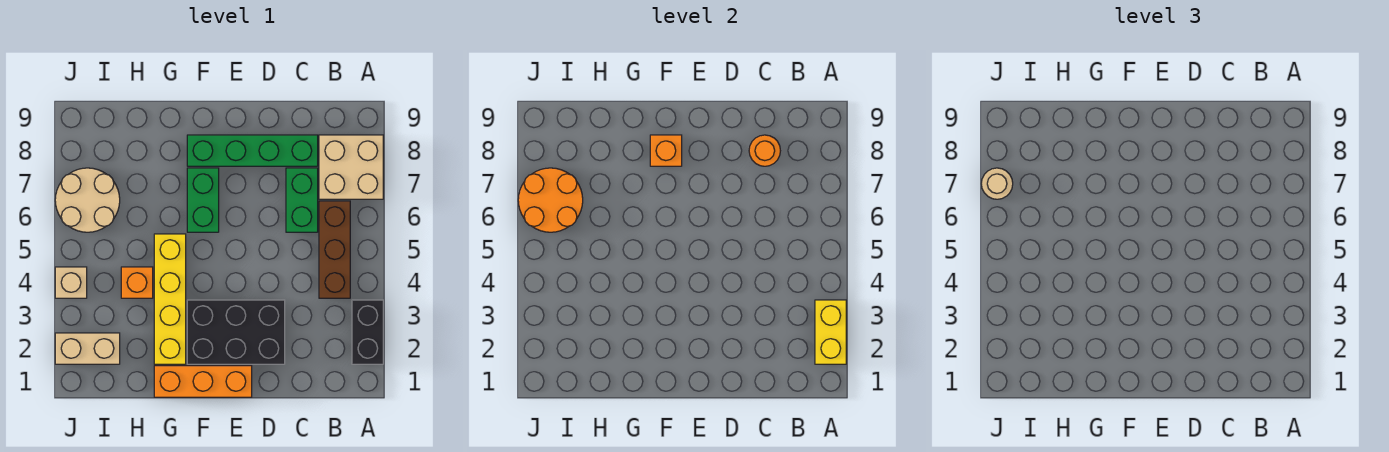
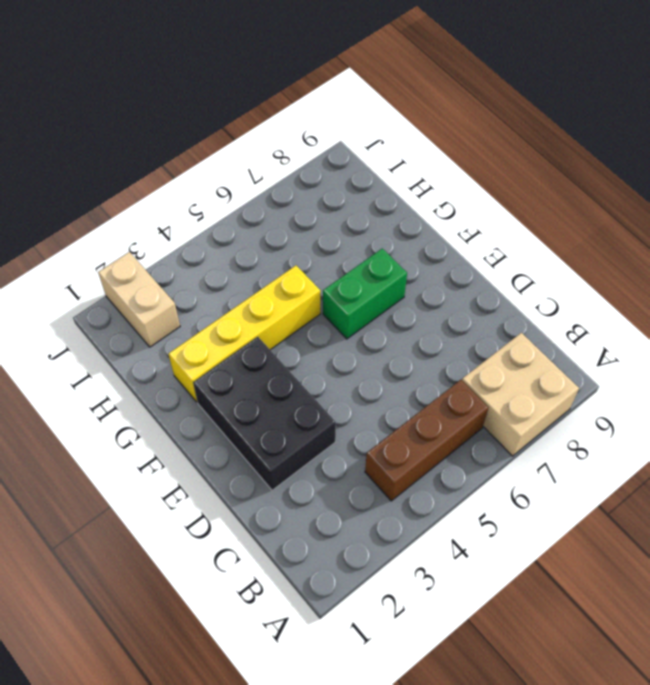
none -> black 1x2 brick [352,300,383,364]
none -> green 1x2 brick [286,168,318,232]
none -> green 1x4 brick [187,135,318,166]

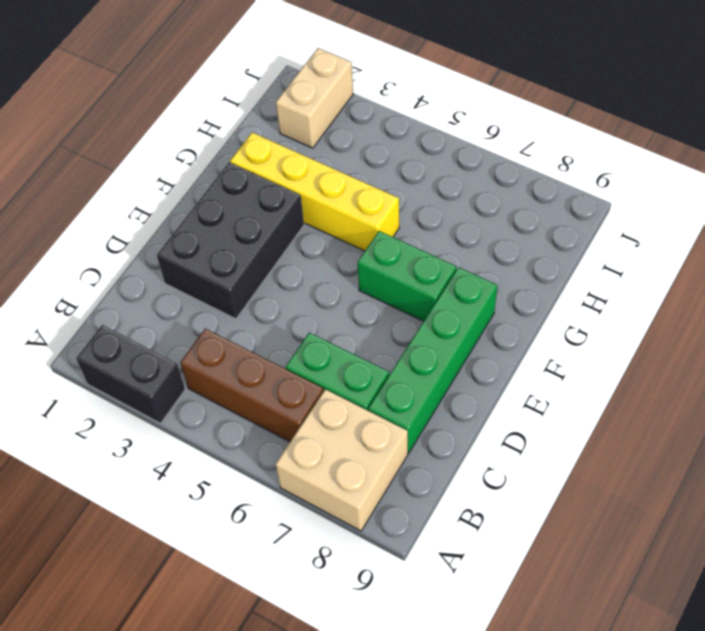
none -> orange 1x3 brick [154,366,252,397]
none -> orange 1x1 brick [121,267,153,298]
none -> tan 2x2 round brick [55,168,120,232]

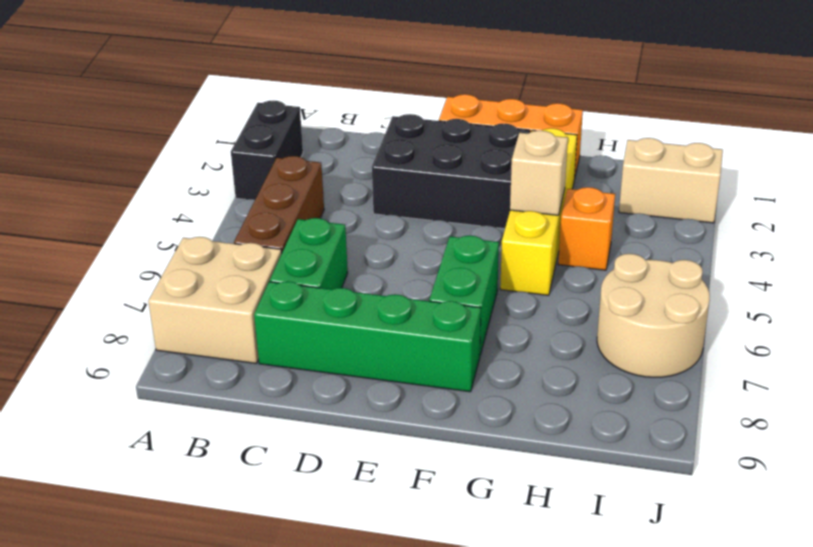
tan 1x1 brick [510,130,568,215] -> tan 1x1 brick moved to [55,267,87,298]
none -> yellow 1x2 brick [815,300,846,364]
none -> orange 1x1 round brick [749,135,780,166]
none -> orange 1x1 brick [650,135,682,166]

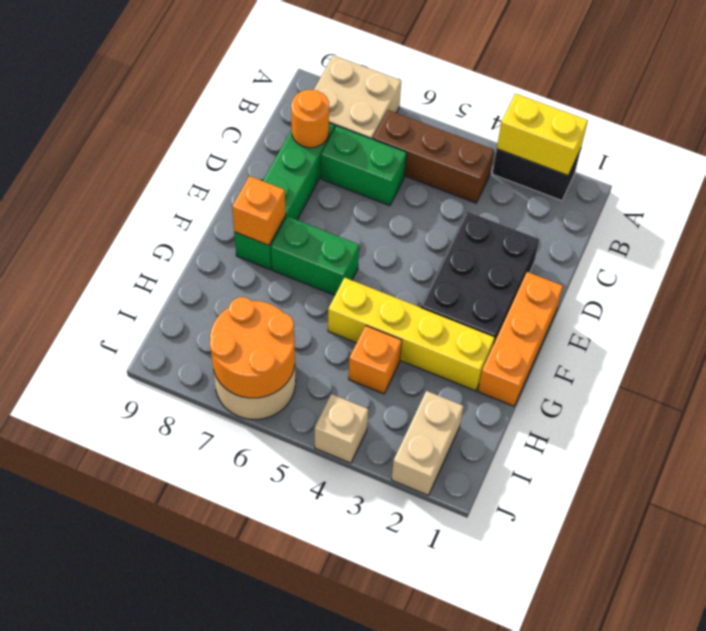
none -> tan 1x1 round brick [981,168,1013,199]

